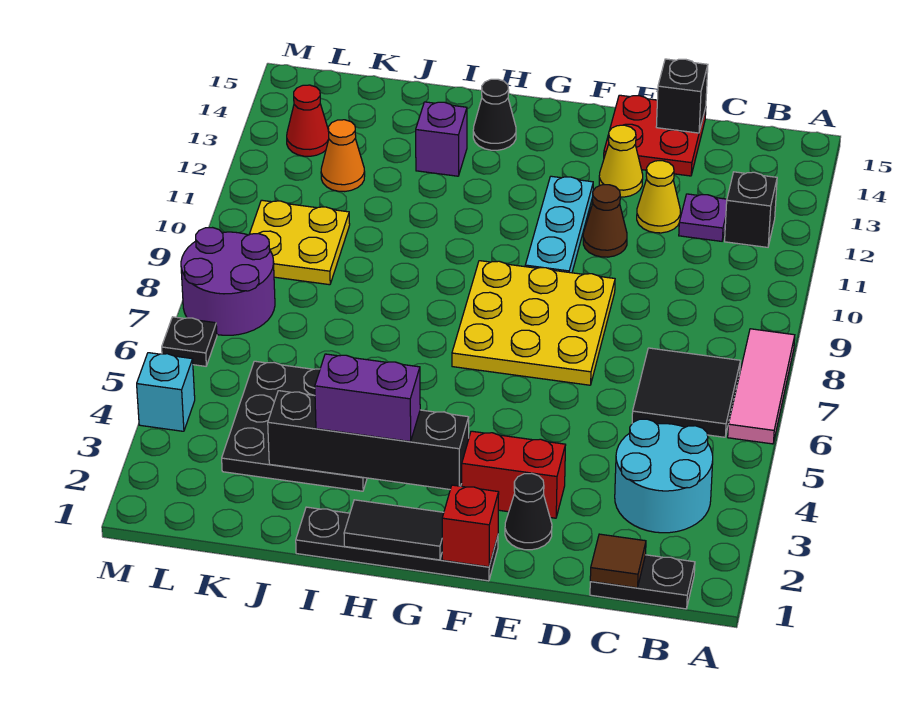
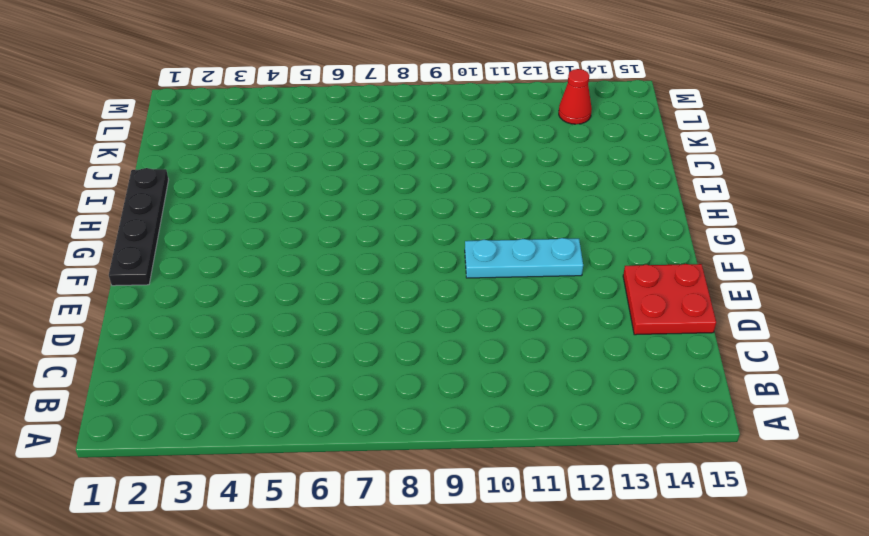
none -> pink 1x3 tile [728,329,795,444]
none -> black 1x2 plate [590,555,695,609]
none -> cyan 2x2 round brick [615,419,713,533]
none -> black 2x2 tile [632,348,740,437]

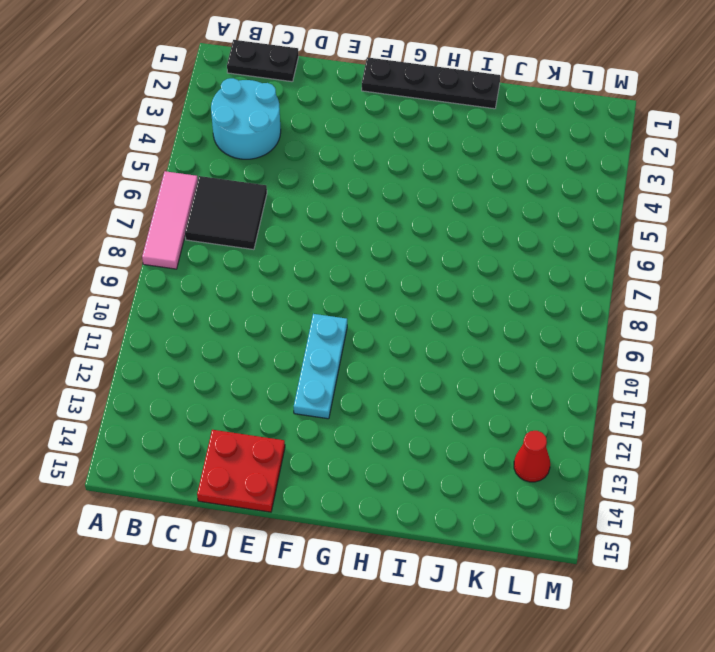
none -> black 1x1 brick [725,172,777,247]
none -> purple 1x1 plate [679,194,727,241]
none -> yellow 1x1 cone [637,161,680,233]
none -> black 1x1 cone [505,473,552,550]

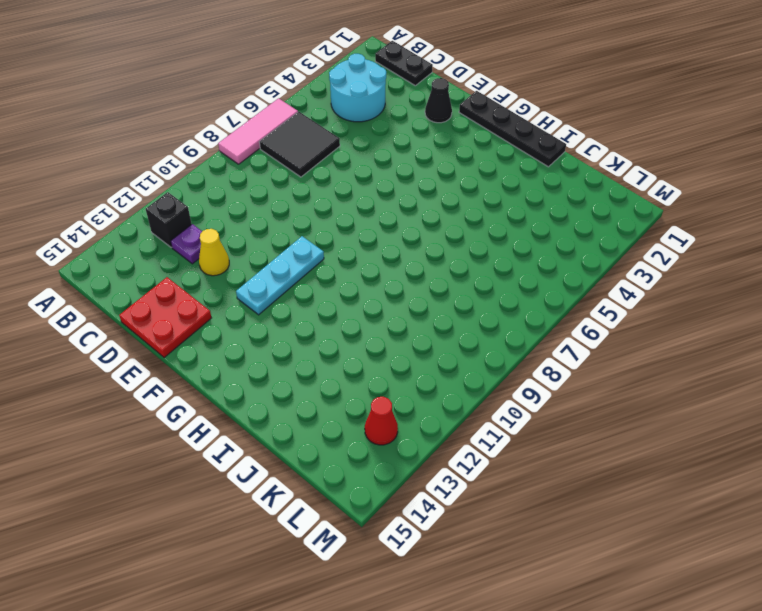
none -> red 1x2 brick [462,431,565,518]
none -> yellow 3x3 plate [452,261,615,385]
none -> brown 1x1 cone [583,185,627,257]
none -> yellow 1x1 cone [599,125,643,197]

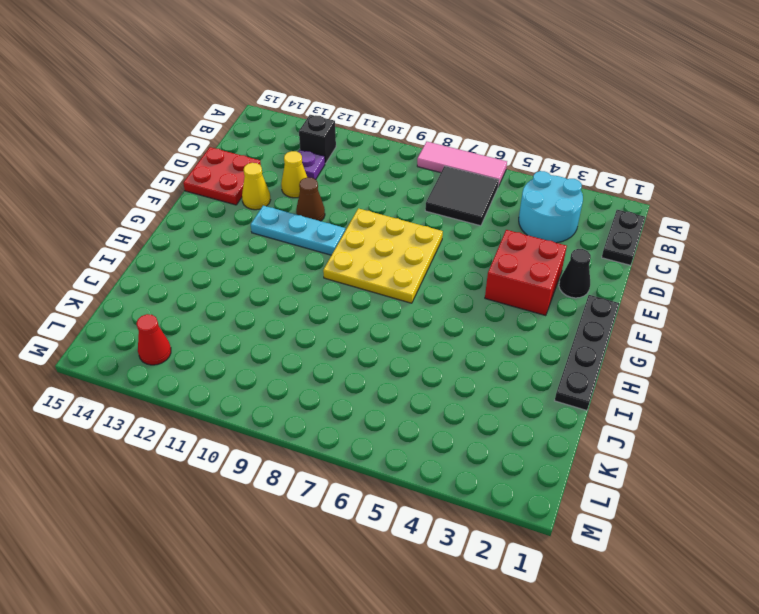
red 2x2 brick [485,230,567,316] -> red 1x2 brick [462,431,565,518]
none -> black 1x1 cone [473,79,516,150]
none -> black 3x3 plate [222,361,367,491]
none -> purple 1x1 brick [416,102,467,176]
none -> yellow 2x2 plate [249,200,350,285]

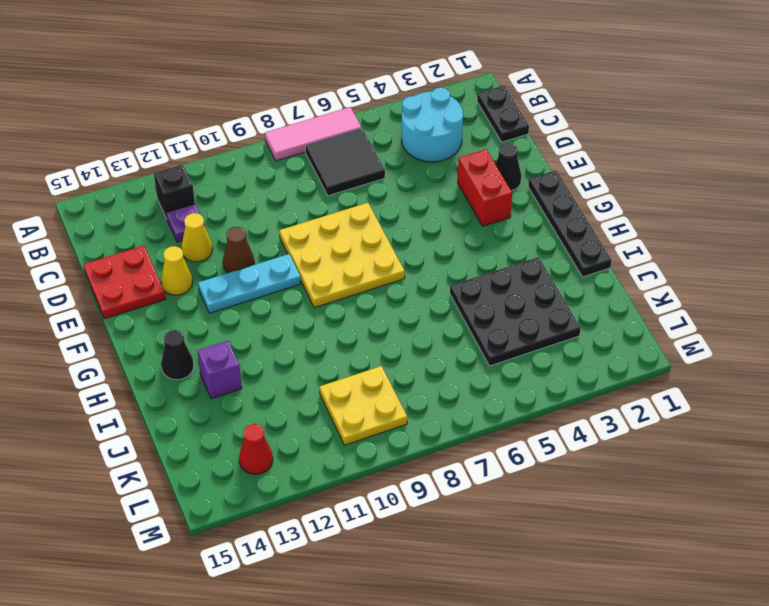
none -> orange 1x1 cone [321,120,365,192]
none -> purple 2x2 round brick [181,228,275,335]
none -> cyan 1x1 brick [137,353,195,431]
none -> black 1x1 plate [162,317,217,366]

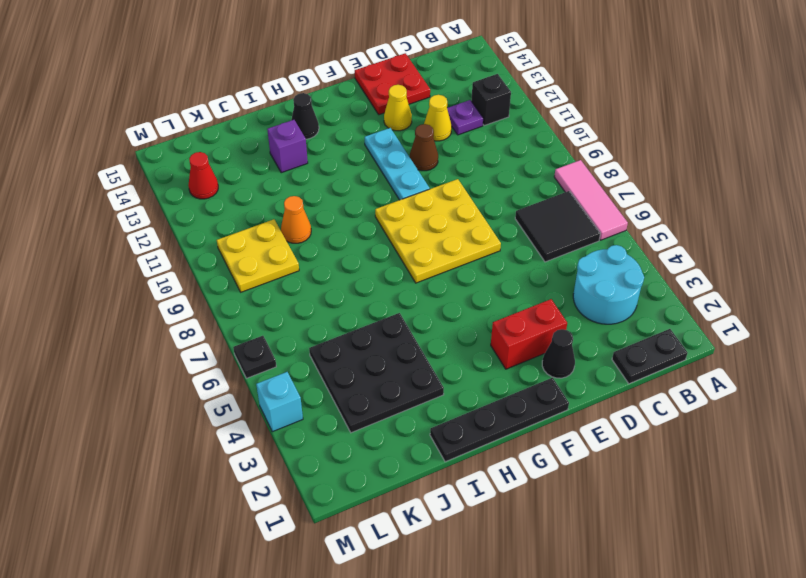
orange 1x1 cone [281,196,311,243] -> orange 1x1 cone moved to [321,120,365,192]
none -> purple 2x2 round brick [181,228,275,335]
none -> brown 1x1 tile [590,534,646,588]
none -> black 1x1 brick [656,59,708,133]
none -> red 1x1 brick [442,485,499,567]

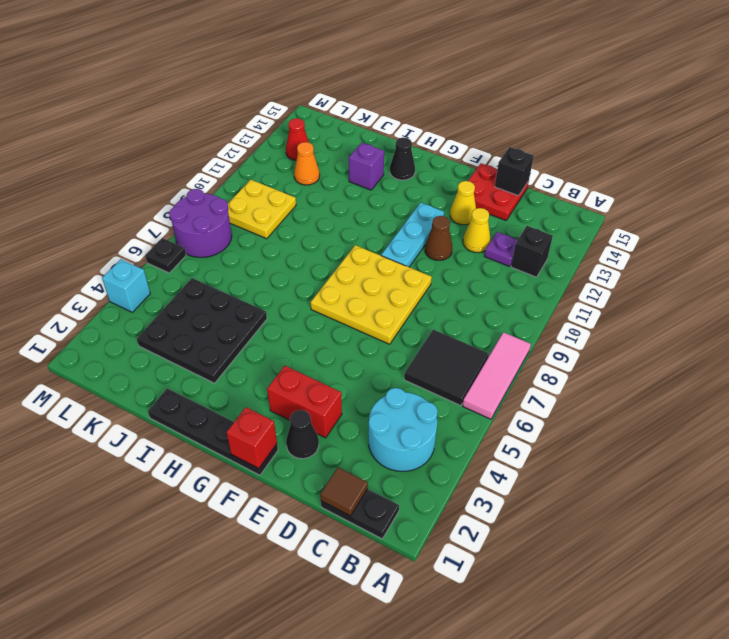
none -> black 1x2 tile [344,500,444,560]
none -> black 1x4 brick [268,391,469,489]
none -> purple 1x2 brick [315,354,420,442]

